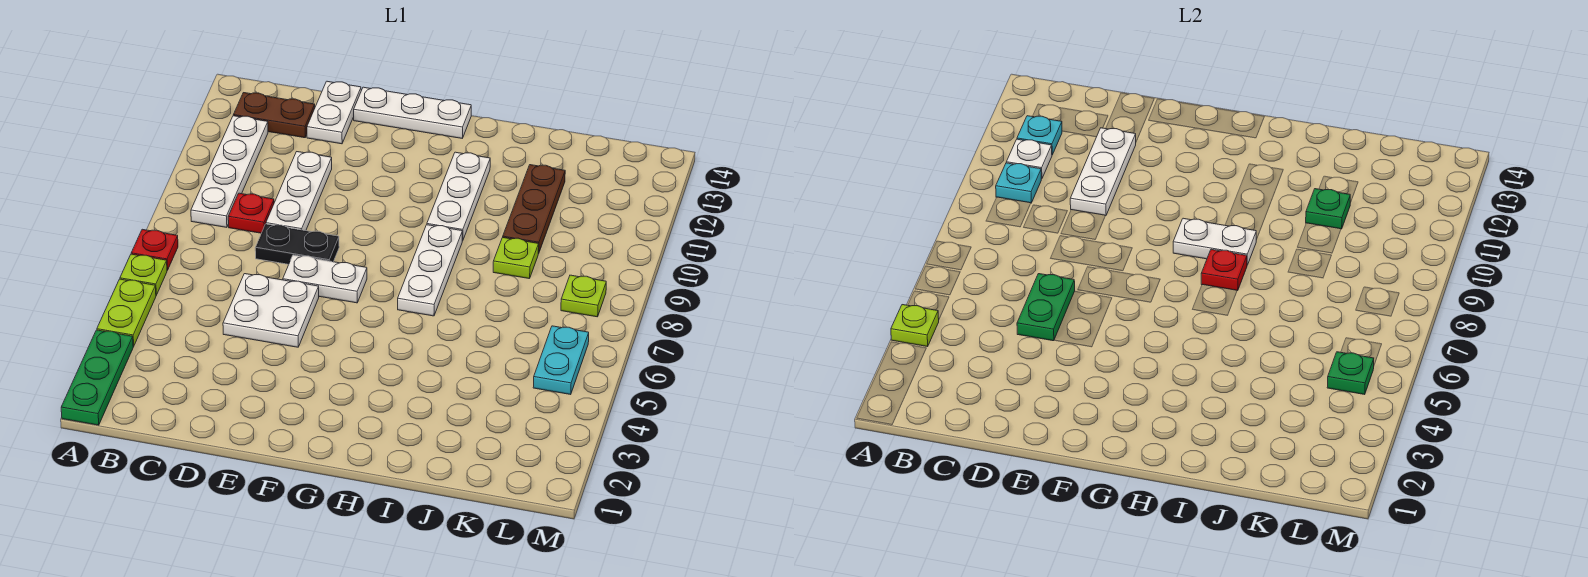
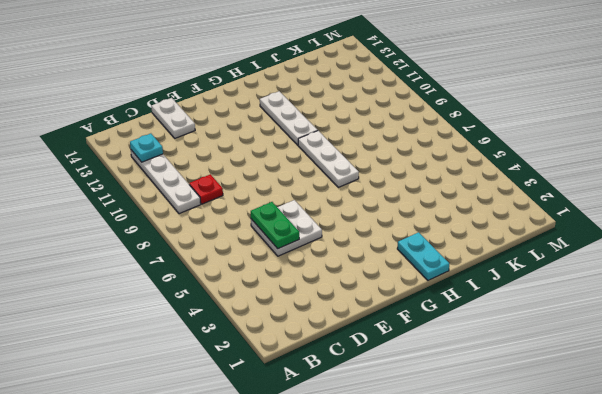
cyan 1x2 plate [397,232,449,280] -> cyan 1x2 plate moved to [533,326,589,395]
none -> green 1x3 plate [61,330,134,425]
none -> lime 1x2 plate [97,279,156,346]
none -> lime 1x1 plate [120,254,167,295]

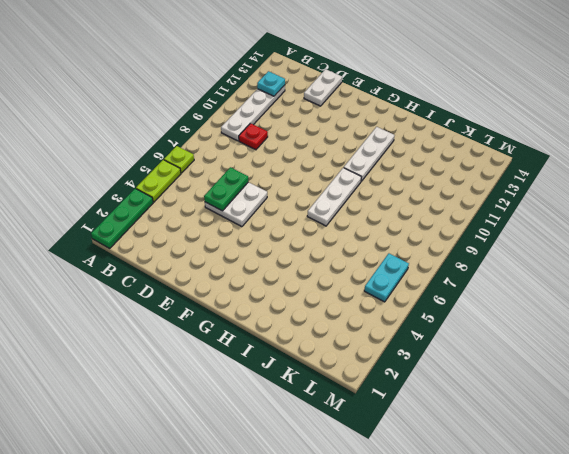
none -> red 1x1 plate [131,229,178,270]
none -> brown 1x2 plate [233,93,315,138]
none -> black 1x2 plate [255,224,339,264]

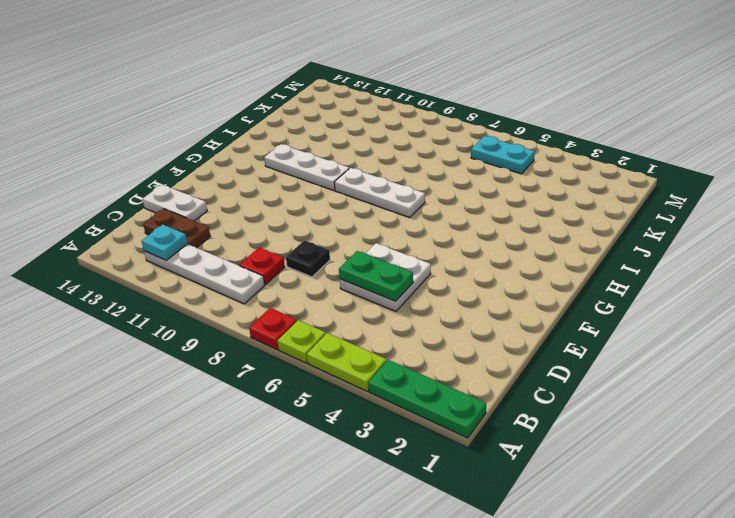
brown 1x2 plate [143,209,210,248] -> brown 1x2 plate turned to [233,93,315,138]
black 1x1 plate [286,240,330,277] -> black 1x2 plate [255,224,339,264]
none -> white 1x3 plate [266,152,332,231]
none -> white 1x2 plate [283,255,367,303]
none -> white 1x3 plate [354,87,471,138]

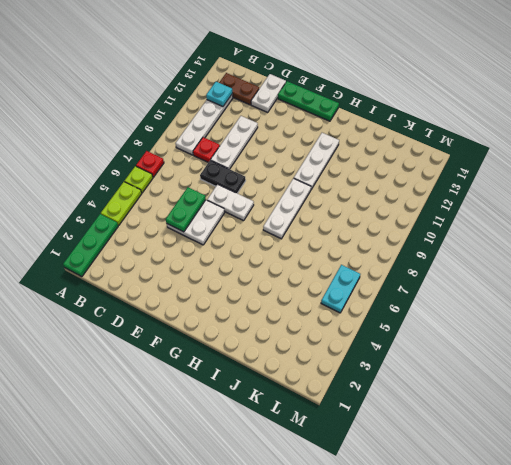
green 1x3 plate [278,81,339,121] -> white 1x3 plate [354,87,471,138]
none -> lime 1x1 plate [493,237,539,279]
none -> brown 1x3 plate [503,165,565,253]
none -> lime 1x1 plate [561,275,606,317]

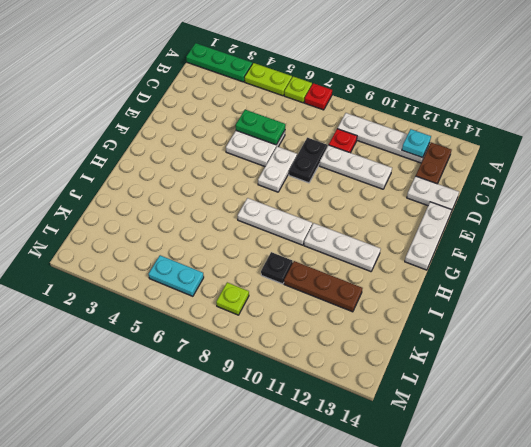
black 1x1 plate [261,252,293,284] -> lime 1x1 plate [493,237,539,279]
none -> lime 1x1 plate [891,305,939,347]
none -> cyan 1x1 plate [996,163,1041,203]
none -> white 1x1 plate [1006,139,1052,179]

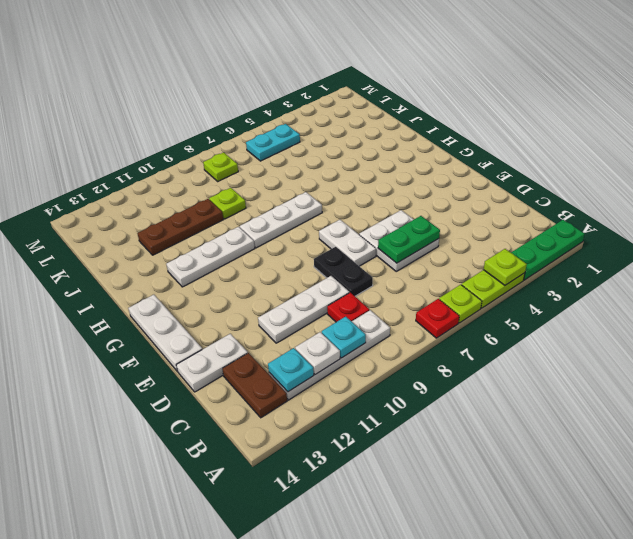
none -> white 1x3 plate [1070,128,1136,216]
none -> white 1x2 plate [1173,218,1256,265]
none -> red 1x1 plate [1201,249,1247,291]

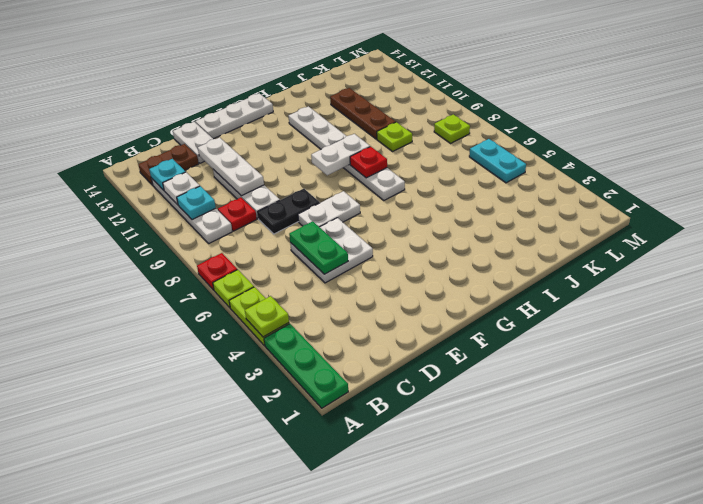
none -> green 1x1 plate [1306,189,1350,229]
none -> green 1x1 plate [1327,352,1374,395]

